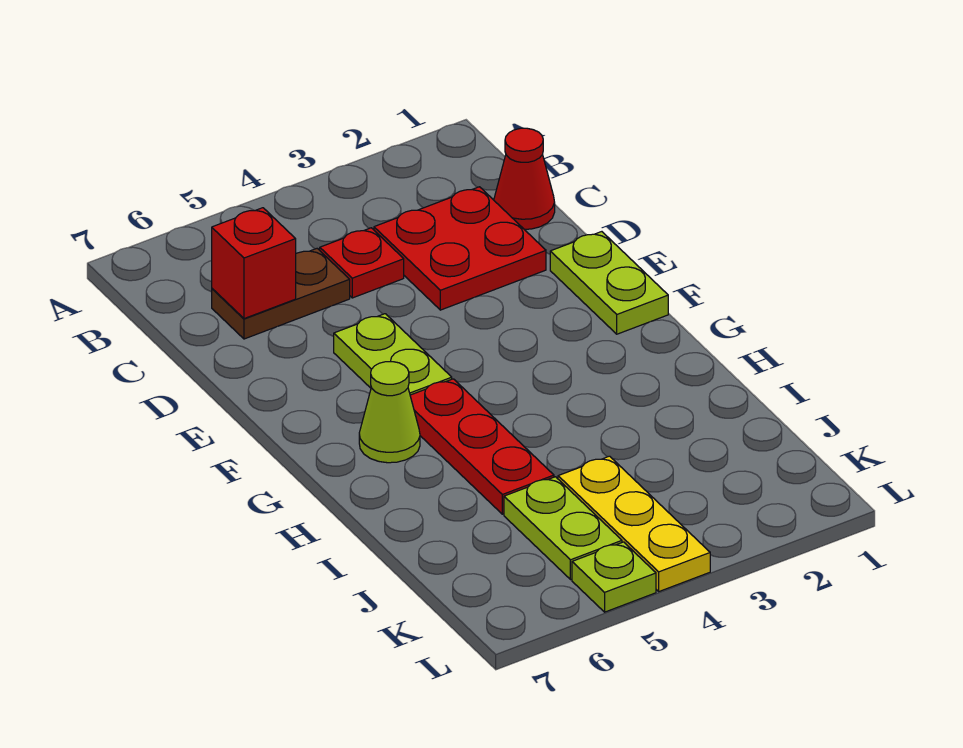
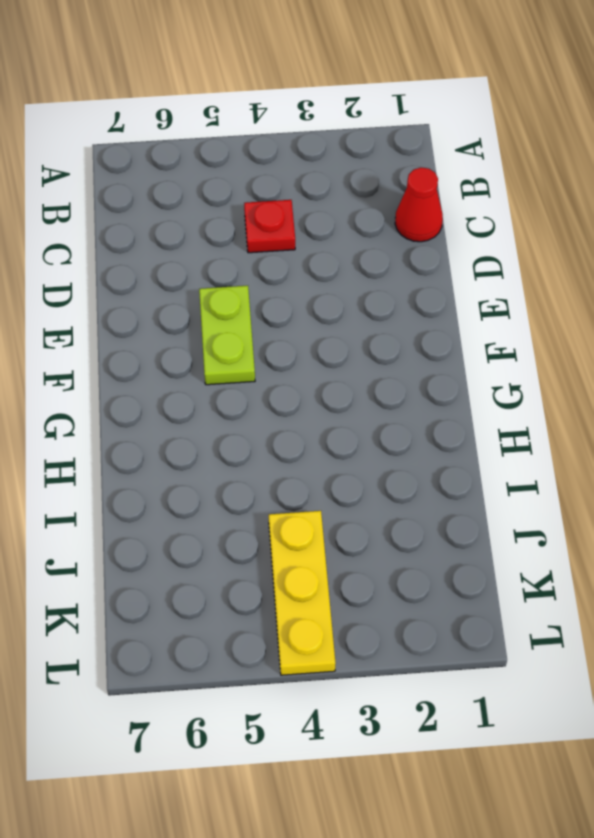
none -> red 2x2 plate [374,187,546,310]
none -> brown 1x2 plate [212,249,350,339]
none -> lime 1x2 plate [550,232,668,334]

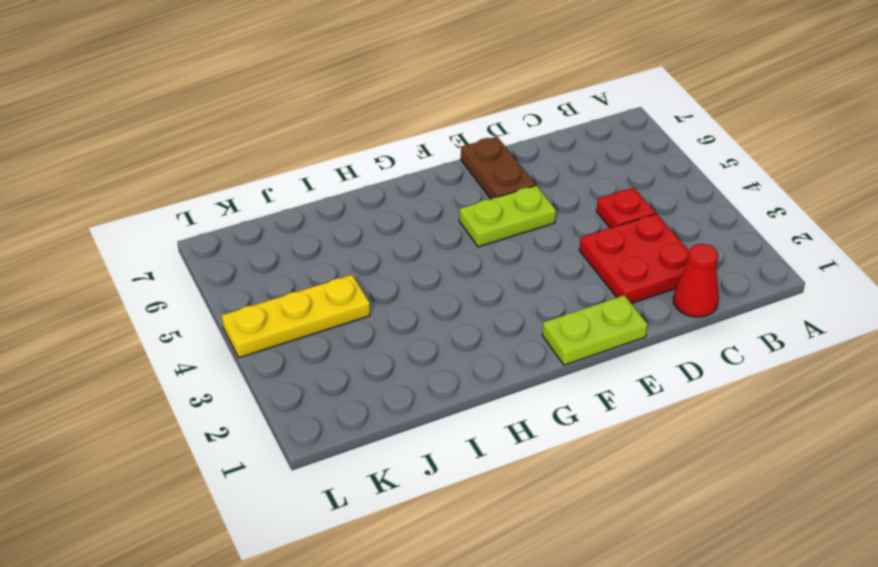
brown 1x2 plate [461,137,535,199] -> brown 1x2 plate moved to [212,249,350,339]
none -> red 1x3 plate [410,379,554,514]
none -> lime 1x1 cone [359,362,420,463]
none -> lime 1x2 plate [504,477,622,580]

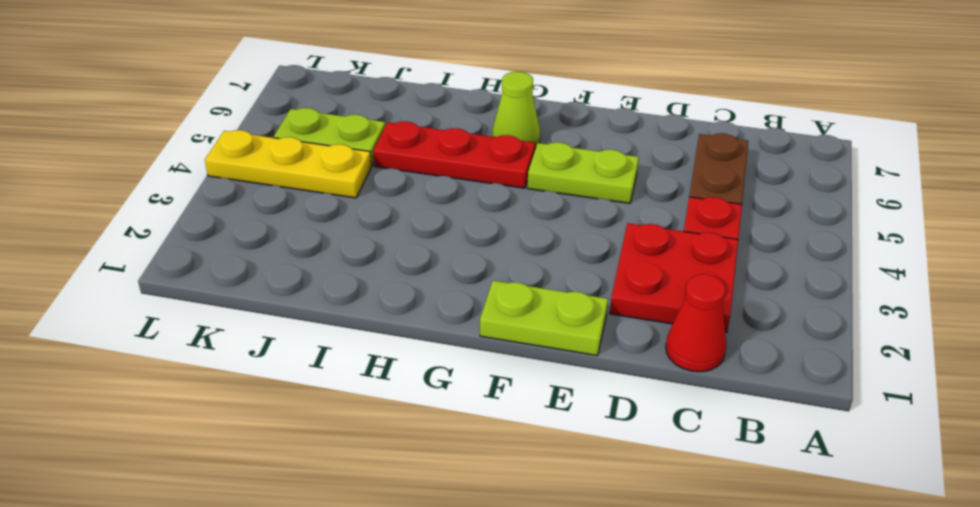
none -> lime 1x1 plate [572,542,656,612]
none -> red 1x1 brick [212,208,296,319]

